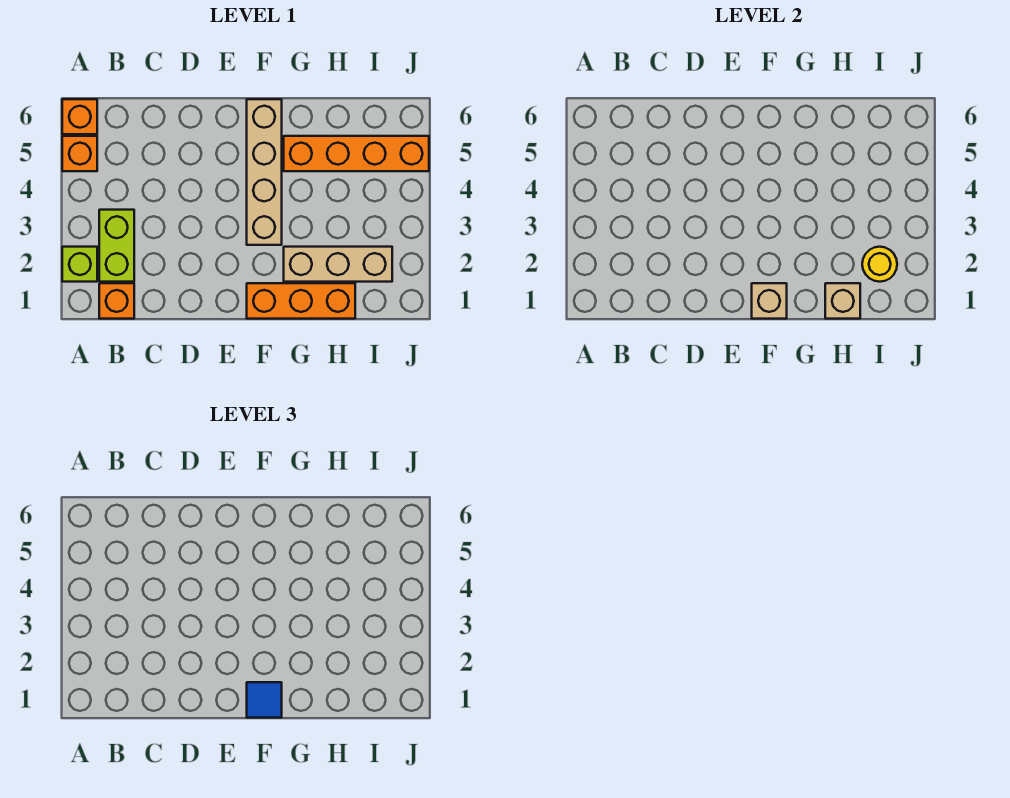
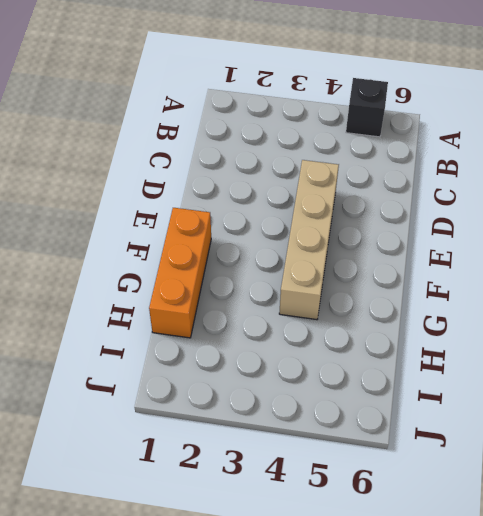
black 1x1 brick [346,78,388,137] -> orange 1x1 brick [62,136,97,171]
tan 1x4 brick [279,160,339,320] -> tan 1x4 brick turned to [247,99,282,245]
none -> lime 1x1 brick [62,247,97,282]
none -> orange 1x1 brick [62,99,97,134]
none -> orange 1x1 brick [99,283,134,319]

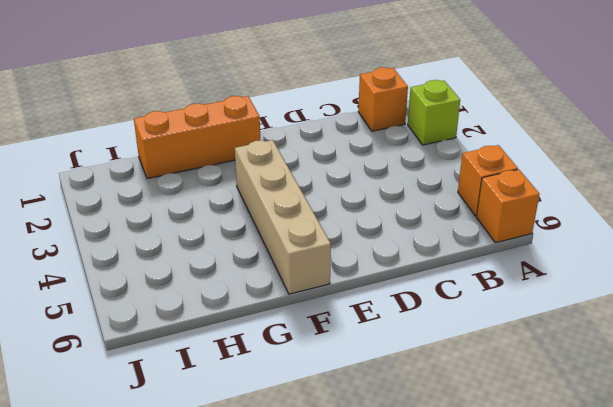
none -> lime 1x2 brick [99,210,134,282]
none -> tan 1x3 brick [284,247,392,282]
none -> orange 1x4 brick [284,136,429,171]

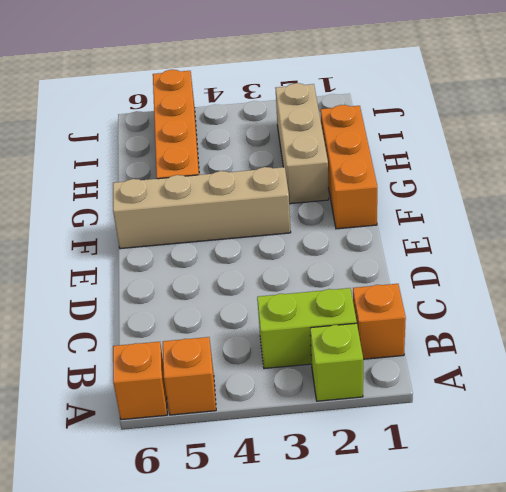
none -> tan 1x1 brick [752,283,787,319]
none -> tan 1x1 brick [825,283,860,319]
none -> yellow 1x1 round brick [862,247,897,282]

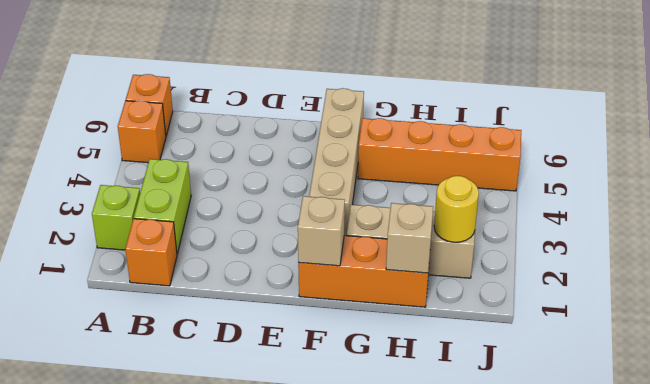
none -> blue 1x1 tile [247,682,282,718]

